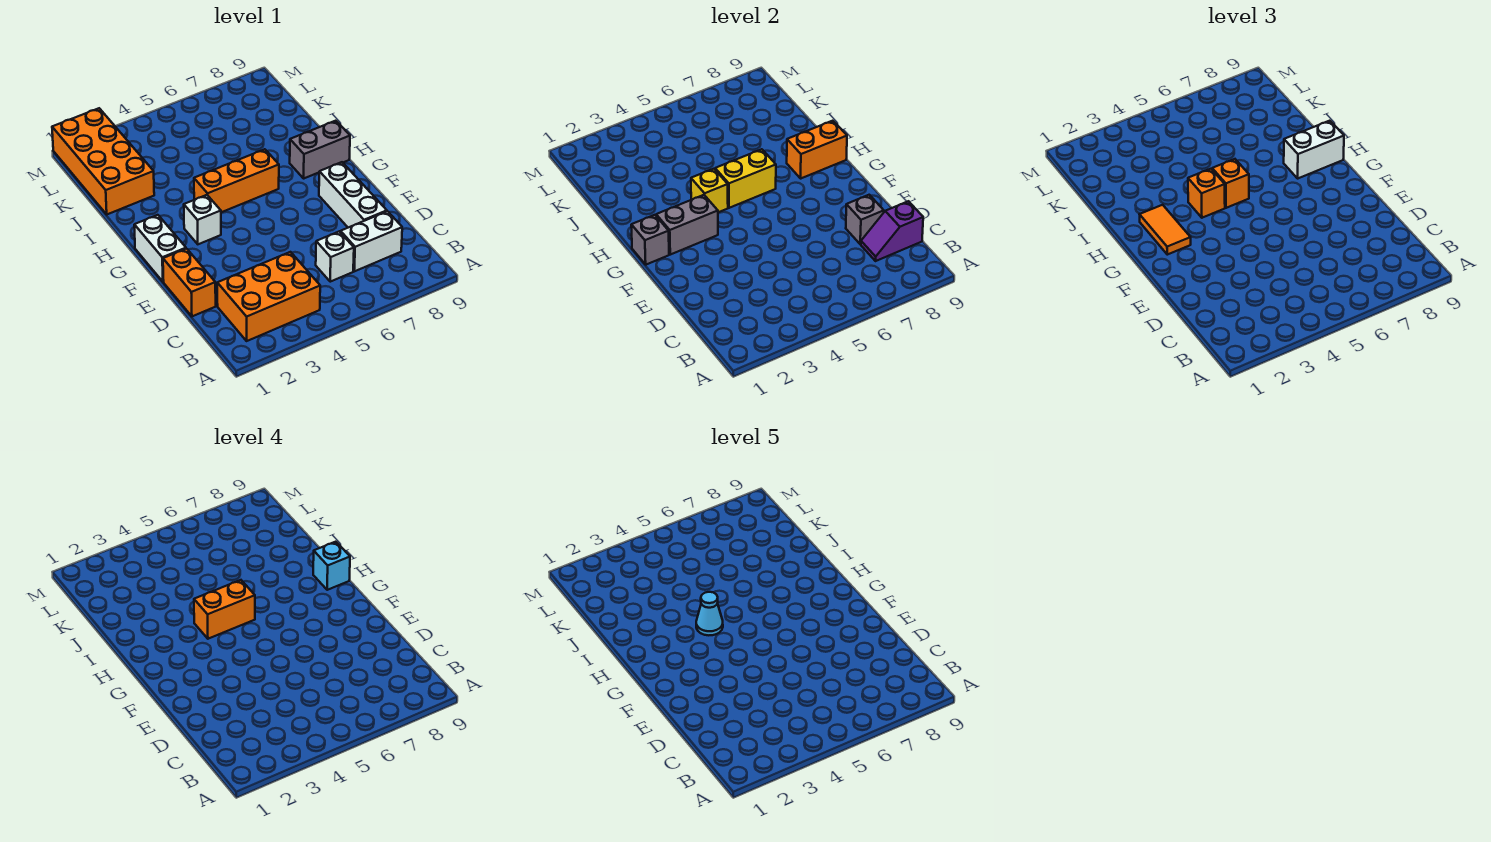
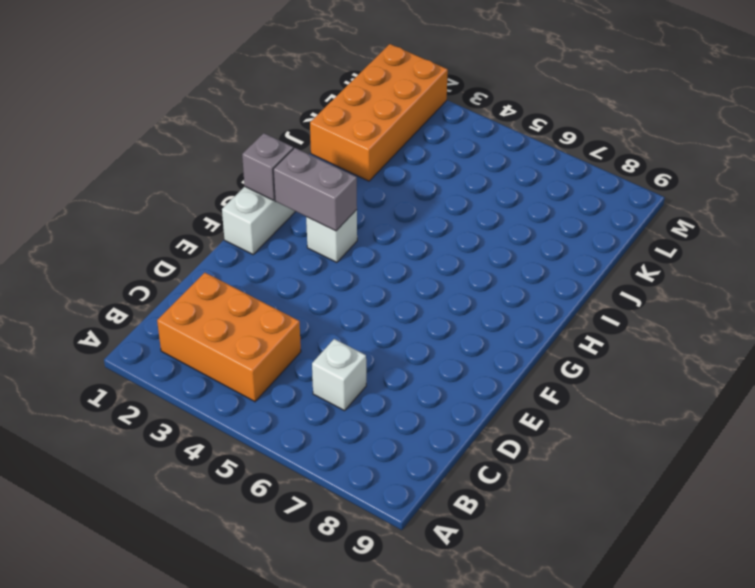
none -> white 1x2 brick [340,211,402,271]
none -> orange 1x2 brick [163,249,216,316]
none -> white 1x3 brick [319,162,387,228]

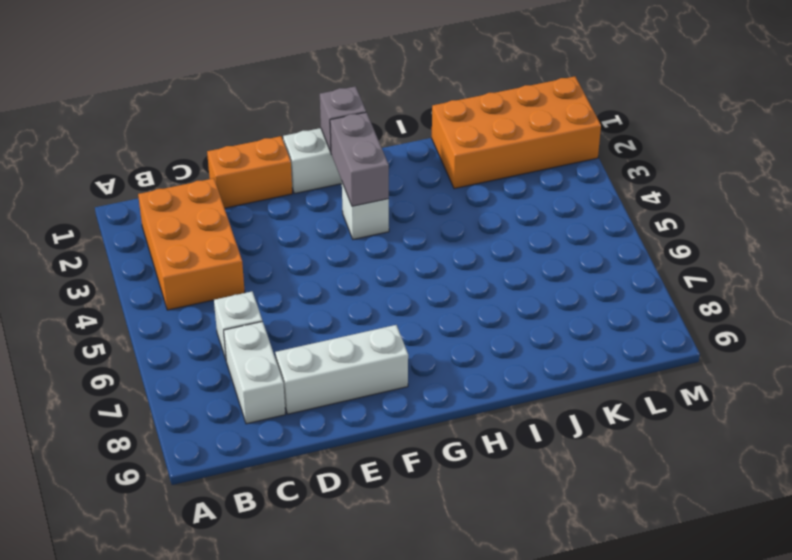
none -> orange 1x3 brick [194,149,279,212]
none -> grey 1x2 brick [290,121,350,178]
none -> purple 1x2 slope [861,201,923,261]

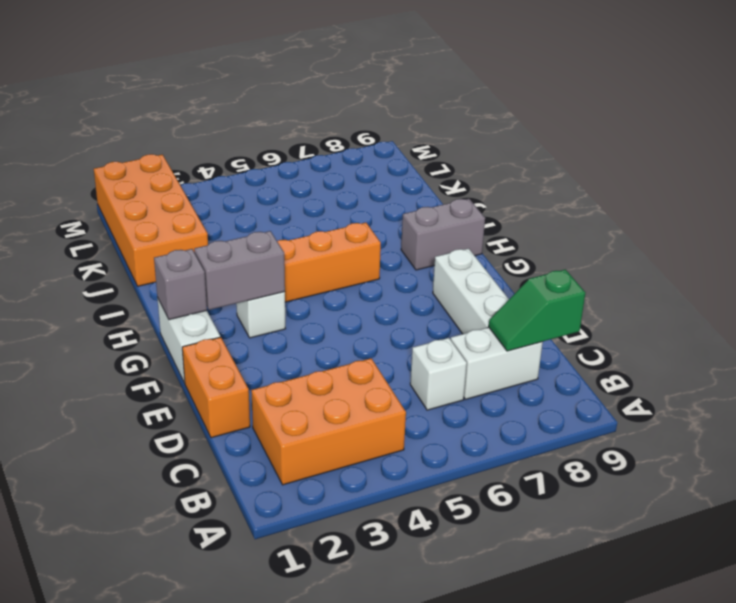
green 1x2 slope [489,269,585,351] -> purple 1x2 slope [861,201,923,261]
none -> grey 1x1 brick [846,195,884,244]
none -> yellow 1x1 brick [691,169,728,212]
none -> yellow 1x2 brick [715,149,776,208]

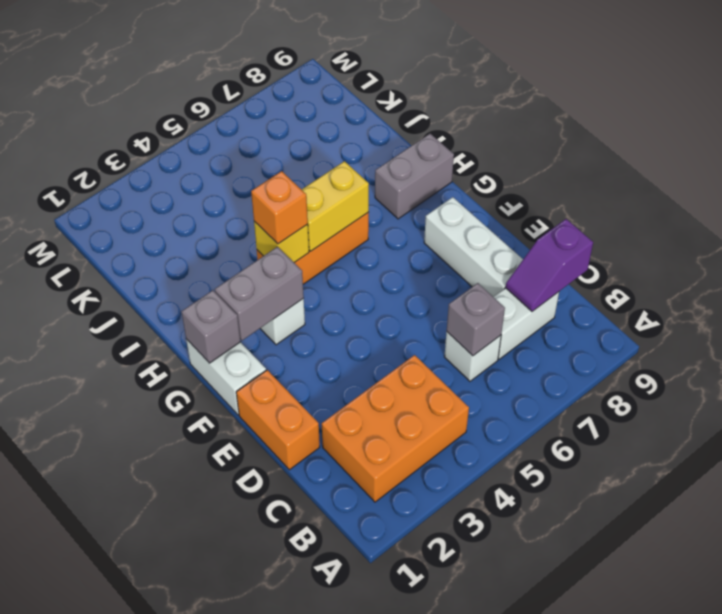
grey 1x1 brick [447,283,505,356] -> grey 1x1 brick moved to [846,195,884,244]
none -> orange 2x4 brick [52,108,154,214]
none -> orange 1x2 brick [787,121,847,178]
none -> orange 1x2 tile [1140,205,1191,255]

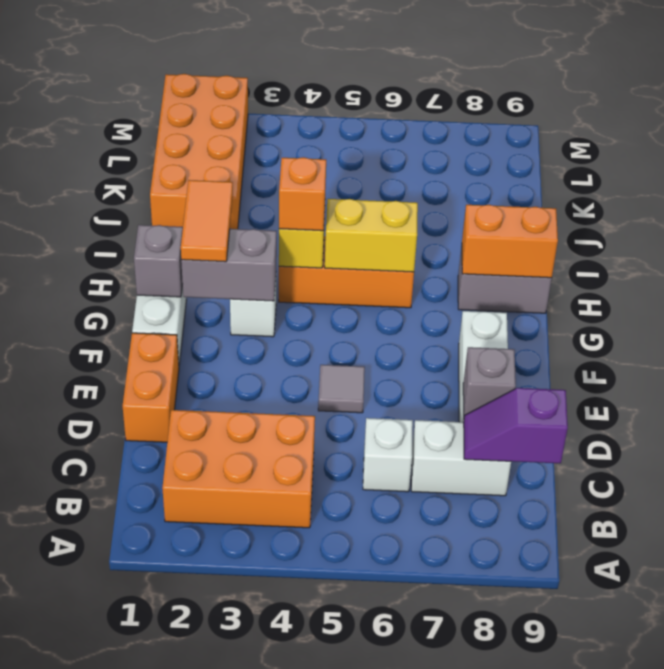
grey 1x1 tile [318,365,365,413] -> none
none -> orange 1x1 brick [1212,159,1249,208]
none -> white 1x2 brick [1284,121,1344,178]
none -> orange 1x2 brick [194,580,255,639]

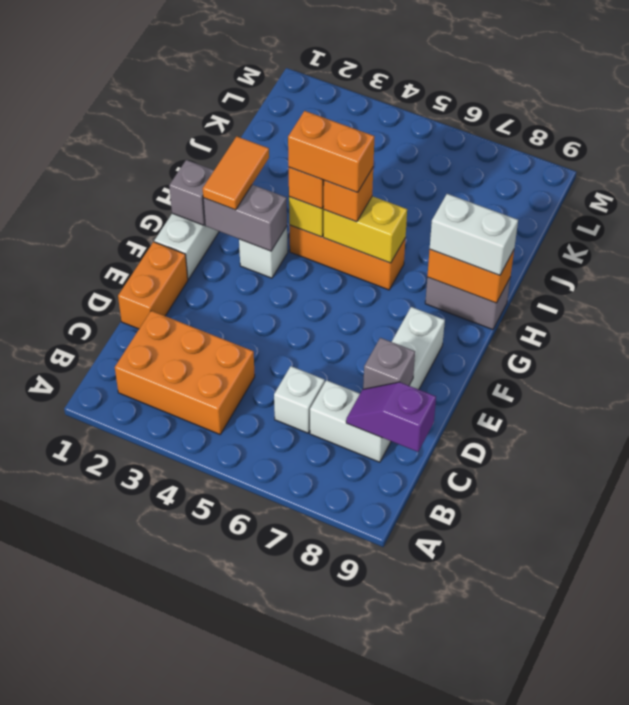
none -> orange 2x4 brick [52,108,154,214]
none -> cyan 1x1 brick [313,542,350,590]
none -> cyan 1x1 cone [696,592,723,635]

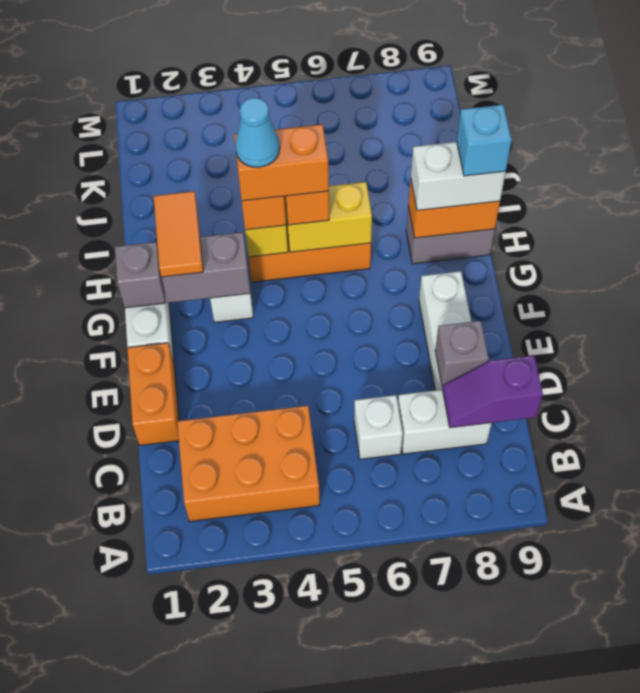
none -> orange 2x4 brick [52,108,154,214]

